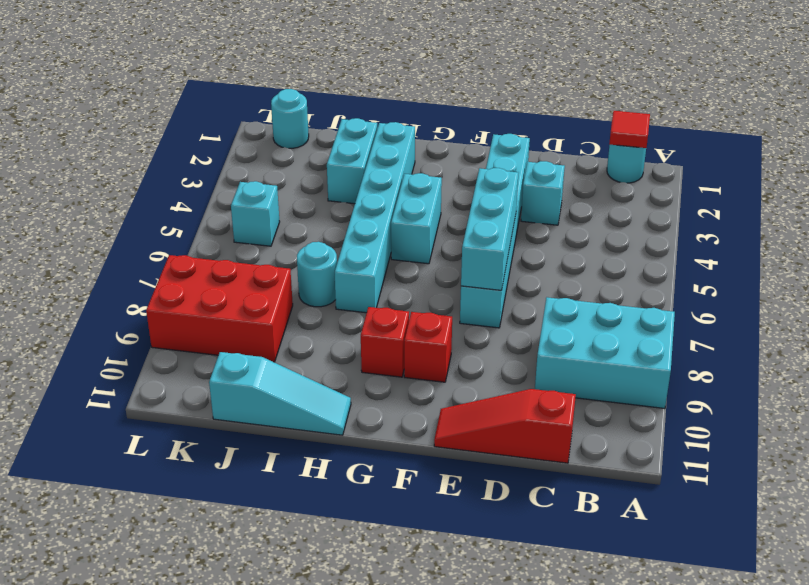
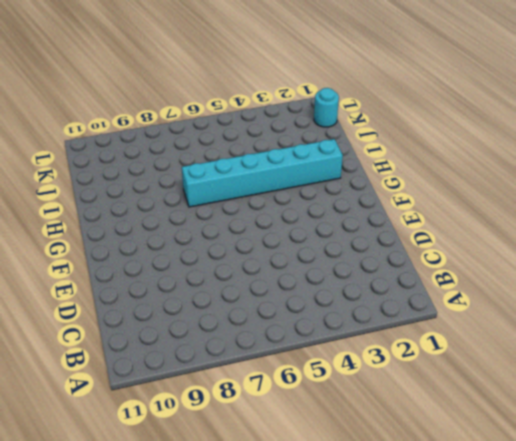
none -> cyan 2x3 brick [535,297,675,408]
none -> cyan 1x1 round brick [607,145,646,183]
none -> red 1x3 slope [434,389,576,463]

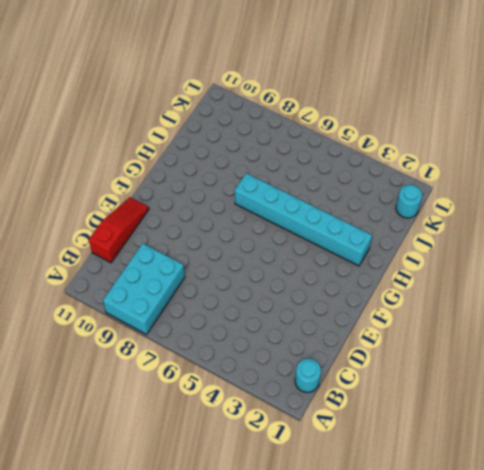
none -> cyan 1x1 brick [521,161,565,225]
none -> cyan 1x6 brick [460,134,530,328]
none -> red 1x1 brick [404,312,452,382]

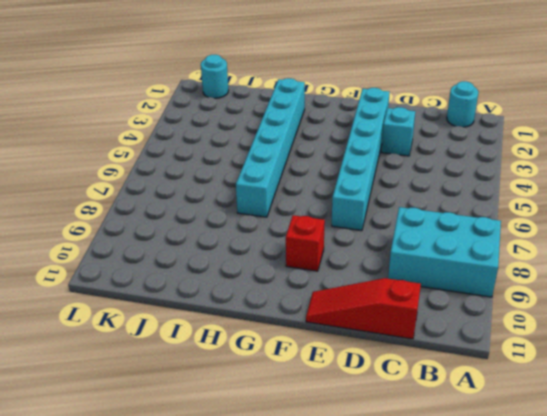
none -> cyan 1x2 brick [391,173,442,264]
none -> red 1x1 brick [361,307,409,377]
none -> cyan 1x3 slope [209,352,351,435]

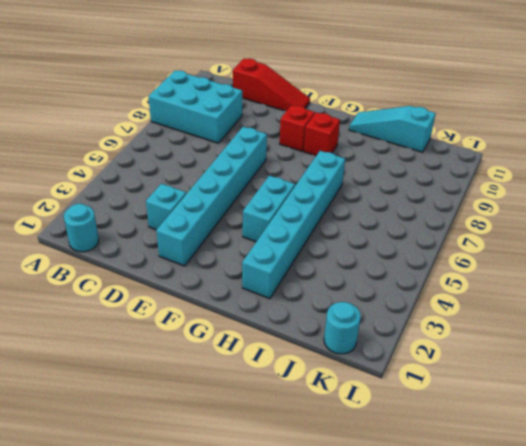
none -> cyan 1x2 brick [327,118,377,204]
none -> cyan 1x1 round brick [297,242,337,307]
none -> red 2x3 brick [146,255,293,362]

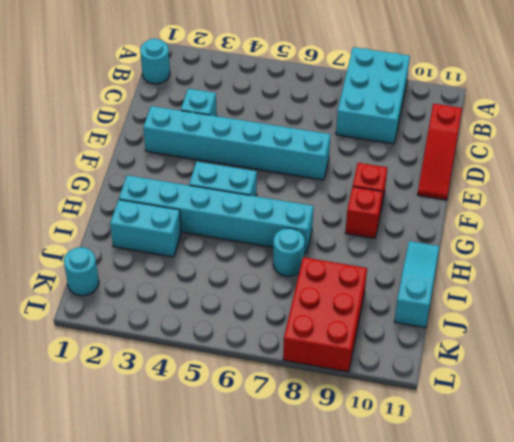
none -> cyan 1x1 brick [231,181,280,246]
none -> red 1x1 tile [609,111,650,148]
none -> cyan 1x3 brick [461,168,518,290]

